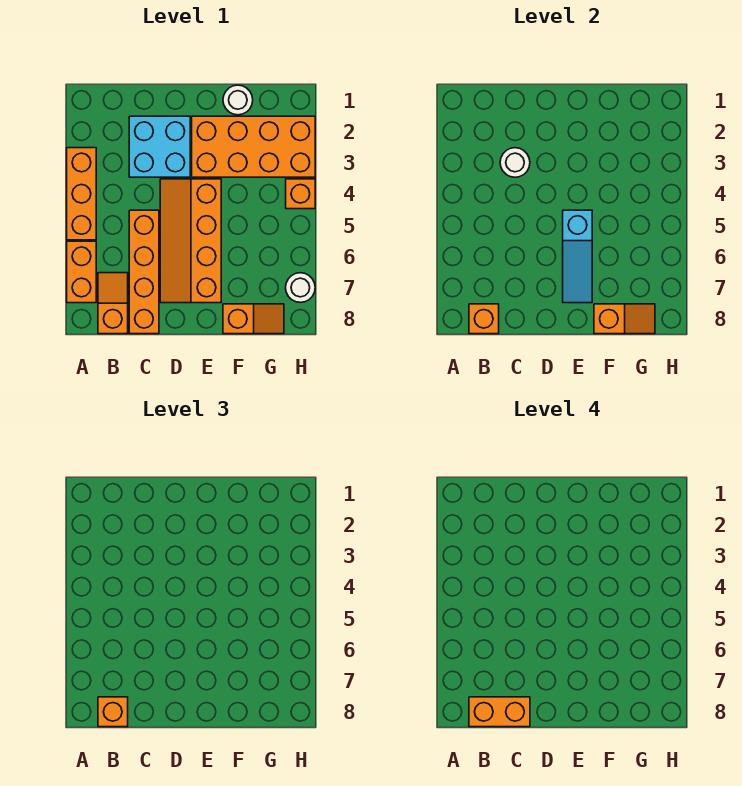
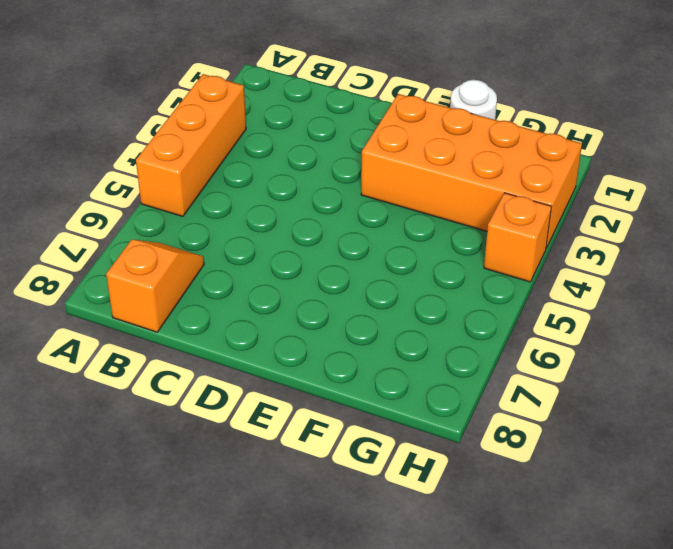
none -> orange 1x2 brick [67,241,96,303]
none -> cyan 2x2 brick [129,116,190,177]
none -> orange 1x4 brick [129,210,159,334]

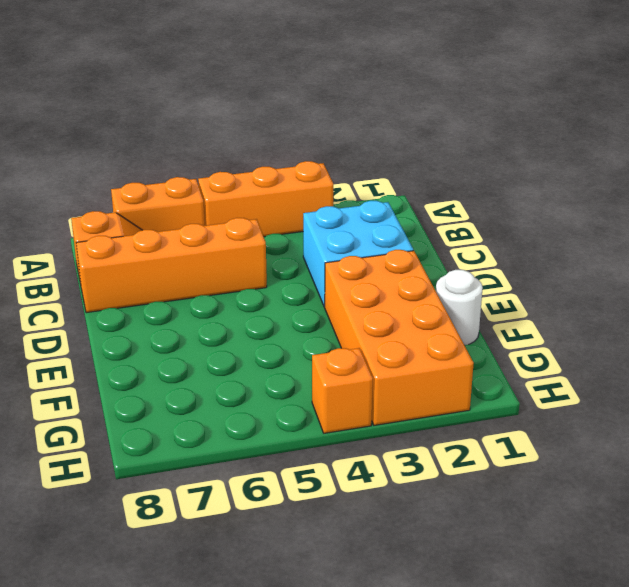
none -> orange 2x4 slope [160,179,221,303]
none -> orange 1x2 slope [223,304,284,334]
none -> white 1x1 round brick [286,273,315,302]

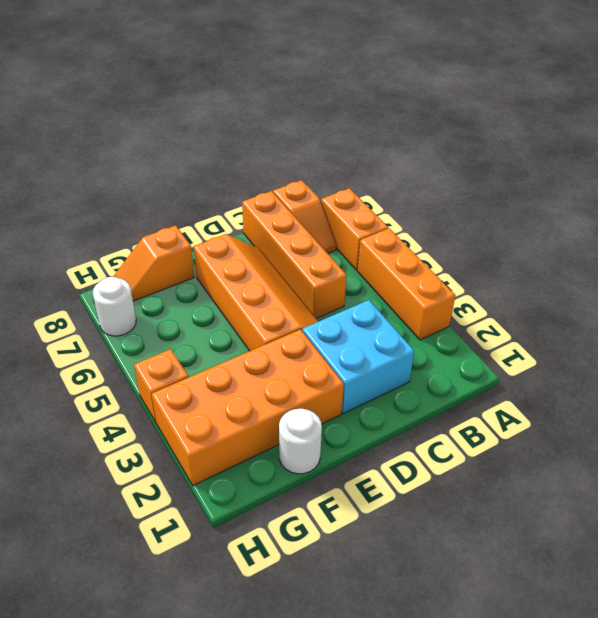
none -> orange 1x1 brick [469,304,499,334]
none -> white 1x1 round brick [500,148,530,177]
none -> cyan 1x3 slope [563,210,592,303]

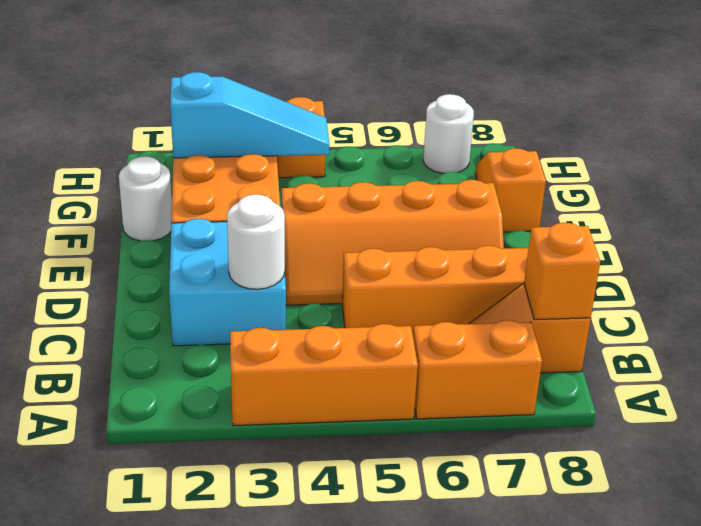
cyan 1x3 slope [170,72,329,158] -> cyan 1x3 slope moved to [563,210,592,303]
none -> orange 1x2 slope [594,304,655,334]
none -> orange 1x1 brick [98,697,128,727]
none -> orange 1x2 brick [469,697,530,727]

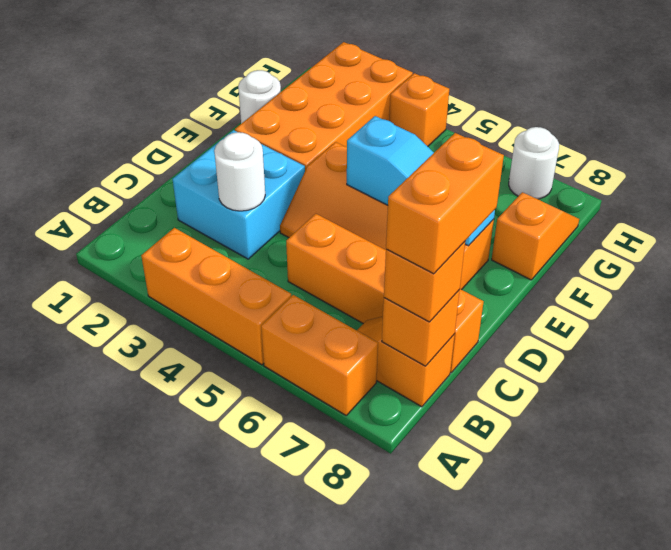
none -> orange 1x2 slope [594,304,655,334]

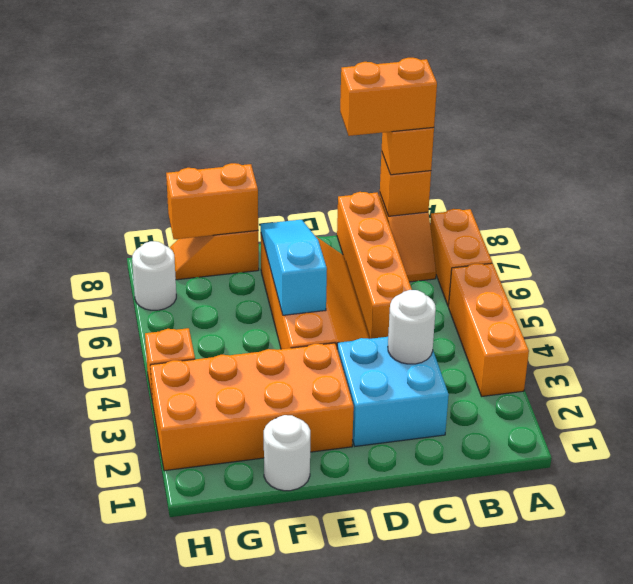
orange 1x2 brick [166,163,258,239] -> orange 1x2 slope [594,304,655,334]

